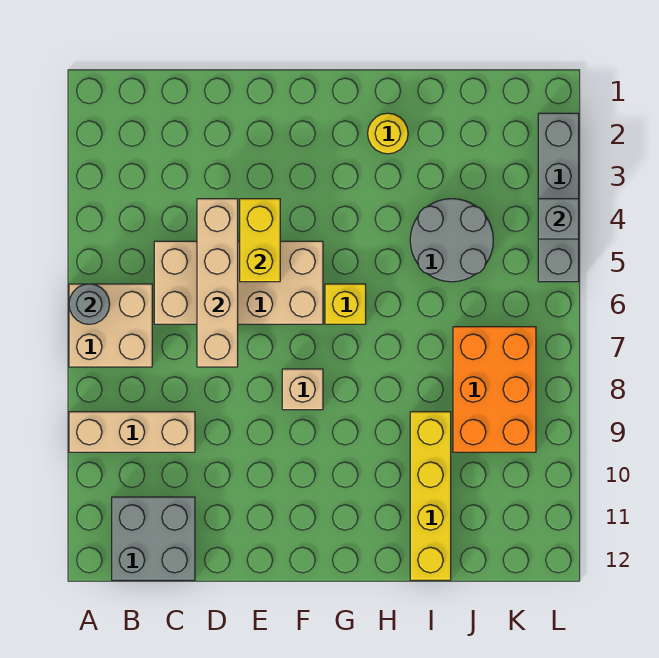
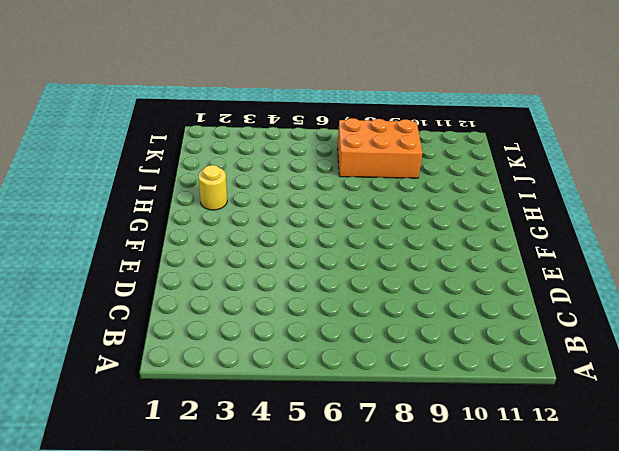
none -> tan 2x2 brick [69,284,152,367]
none -> tan 1x3 brick [69,412,195,452]
none -> grey 2x2 brick [112,497,195,580]

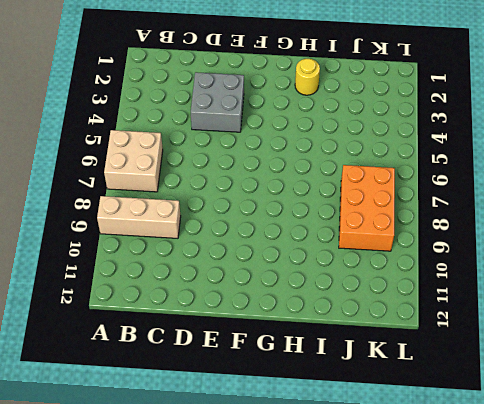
grey 2x2 brick [191,72,244,132] -> grey 2x2 brick moved to [112,497,195,580]
none -> tan 2x4 brick [154,241,323,324]
none -> tan 1x1 brick [282,369,323,410]
none -> yellow 1x1 brick [325,284,366,324]

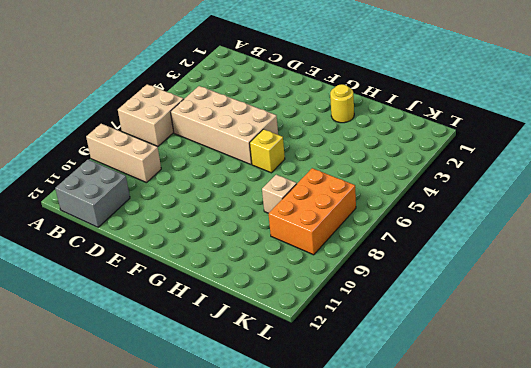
tan 1x1 brick [262,175,297,213] -> tan 1x1 brick moved to [282,369,323,410]
none -> grey 2x2 round brick [410,199,493,282]
none -> yellow 1x4 brick [410,412,451,580]
none -> grey 1x4 brick [538,113,579,282]

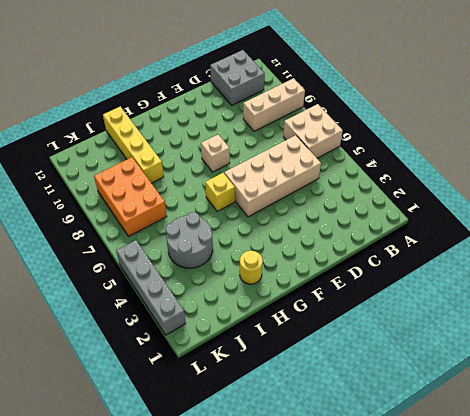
none -> grey 1x1 round brick [69,284,110,324]
none -> tan 1x4 brick [197,199,238,367]
none -> yellow 1x2 brick [240,199,280,282]

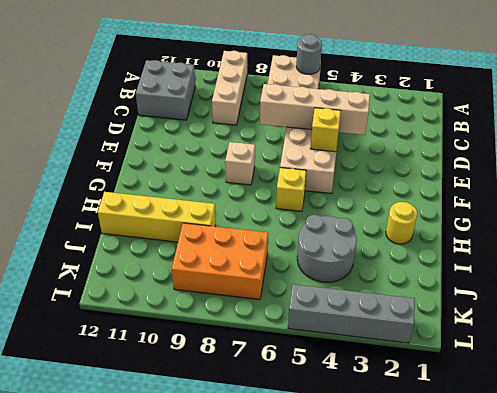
yellow 1x1 brick [310,108,341,152] -> yellow 1x2 brick [240,199,280,282]
none -> grey 1x1 brick [538,199,579,239]

